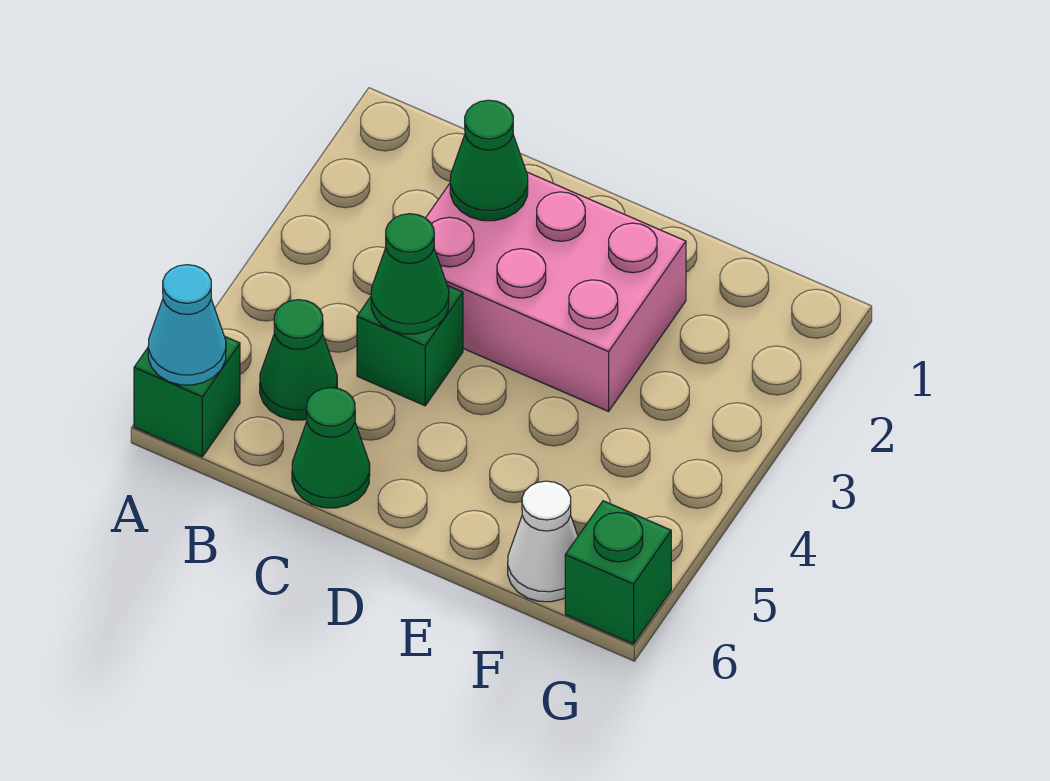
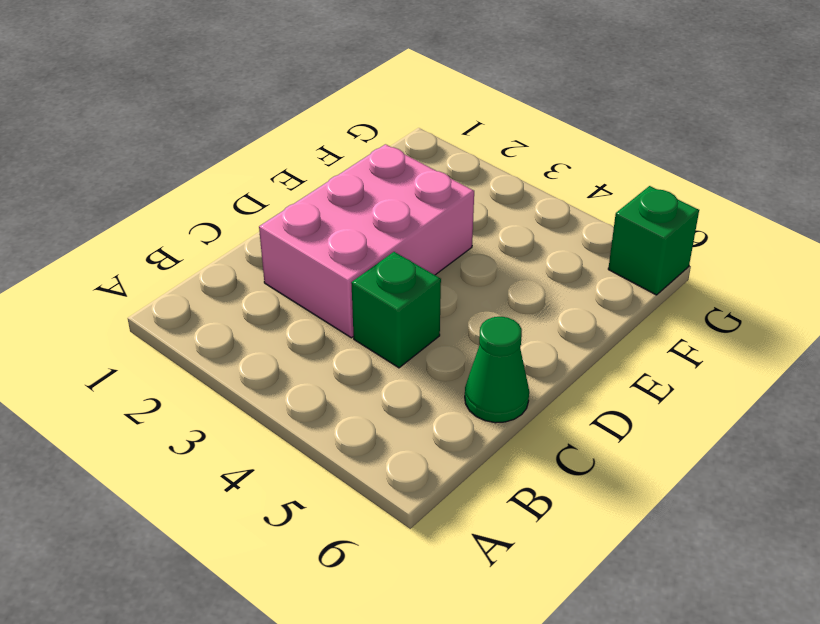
none -> green 1x1 brick [134,337,240,457]
none -> green 1x1 cone [260,300,337,420]

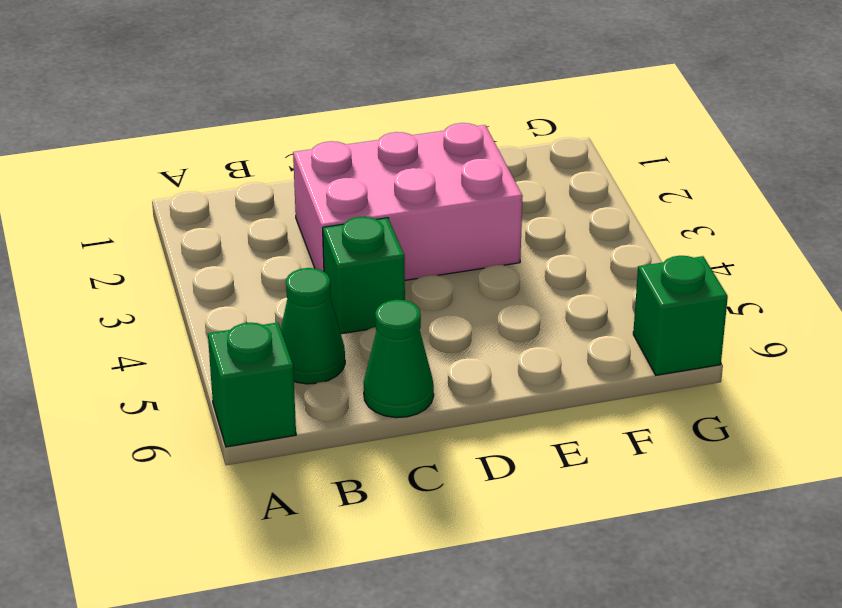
none -> white 1x1 cone [508,481,578,602]
none -> cyan 1x1 cone [148,265,226,385]

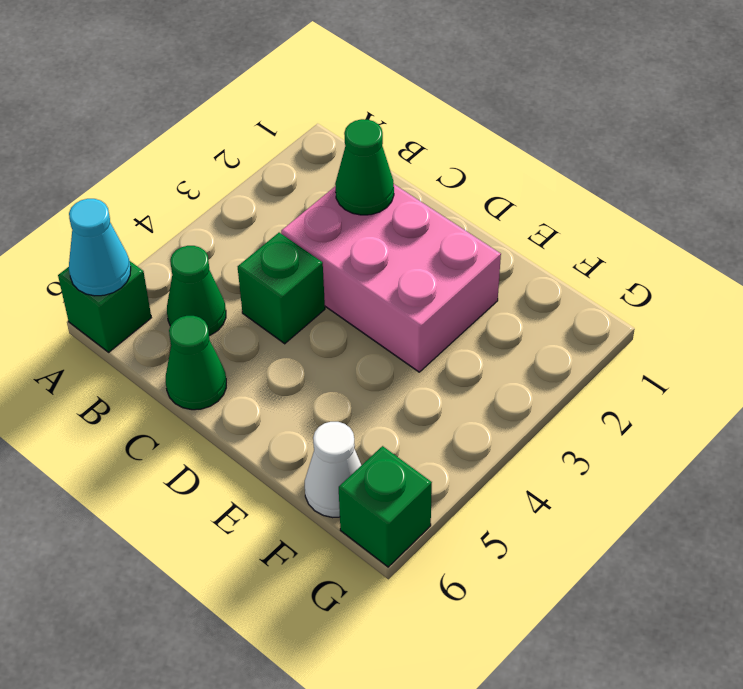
none -> green 1x1 cone [371,214,449,334]

